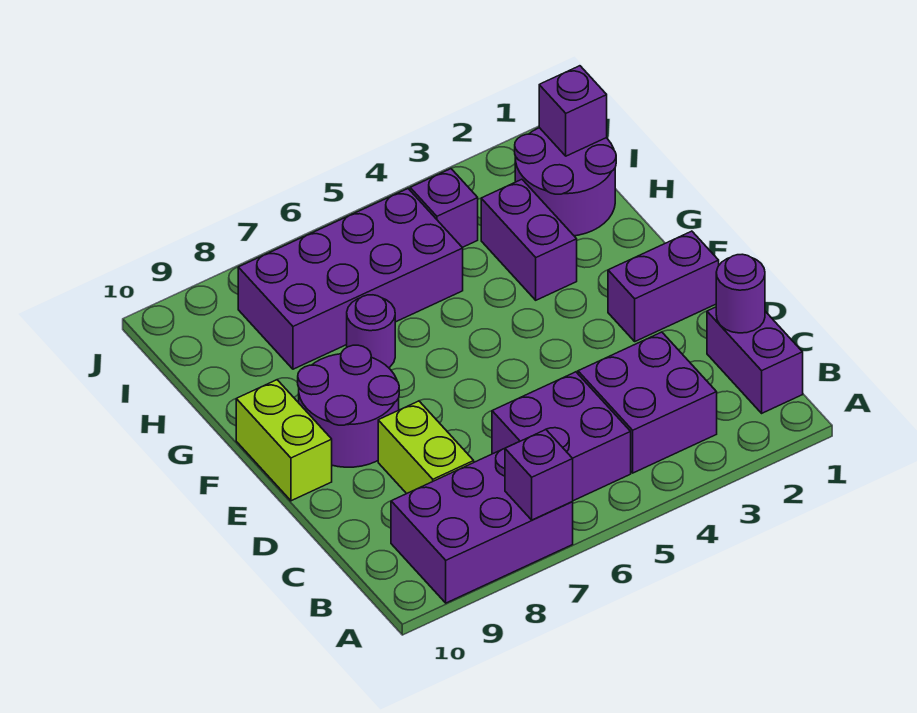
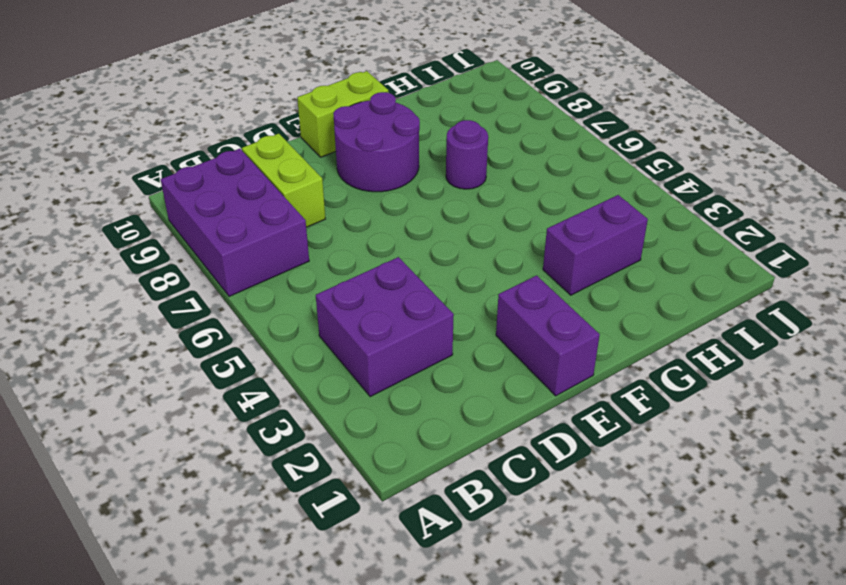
lime 1x2 brick [242,134,325,227] -> lime 1x2 brick turned to [378,401,474,494]
none -> purple 1x2 brick [707,307,803,413]
none -> purple 2x2 brick [492,372,631,501]
none -> purple 2x2 round brick [515,128,616,236]

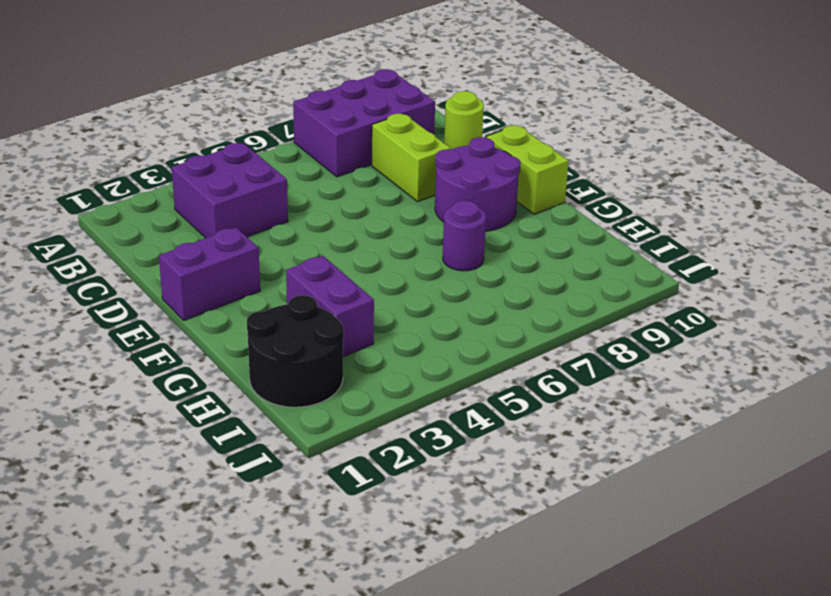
lime 1x1 round brick [444,91,484,150] -> none
black 2x2 round brick [247,295,344,407] -> purple 2x2 round brick [515,128,616,236]
none -> purple 1x2 brick [707,307,803,413]
none -> purple 2x2 brick [492,372,631,501]
none -> purple 2x4 brick [238,189,463,369]

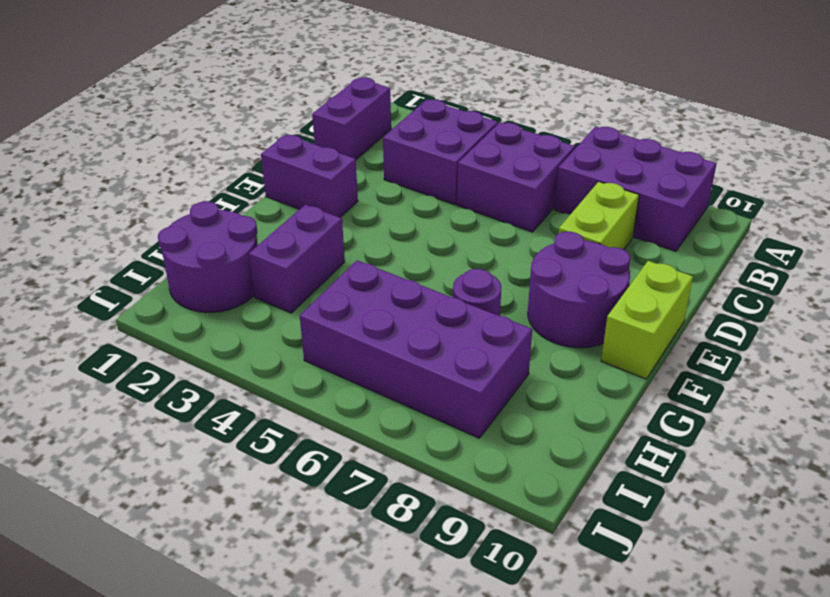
none -> purple 1x1 brick [410,169,478,247]
none -> purple 1x1 brick [505,430,573,520]
none -> purple 1x1 round brick [716,254,765,333]

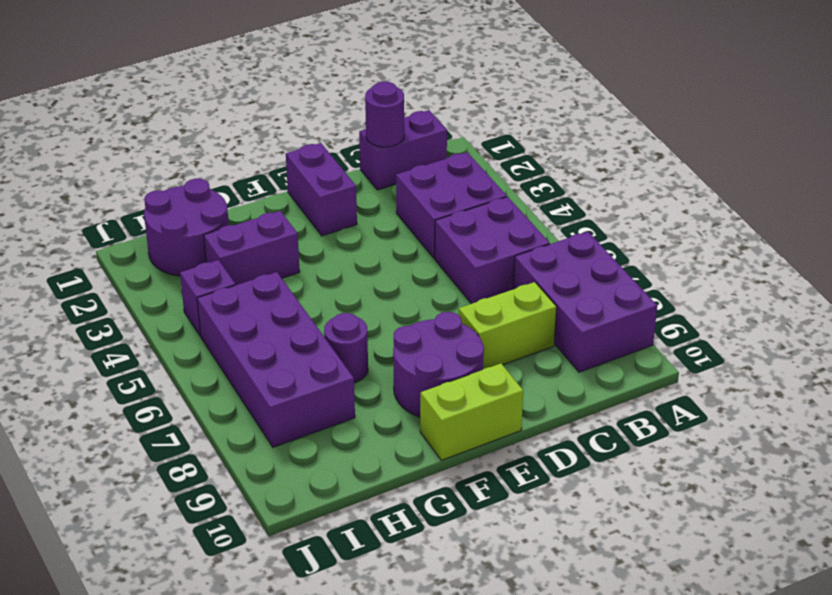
none -> purple 1x1 brick [505,430,573,520]
none -> purple 1x1 brick [539,66,607,156]

